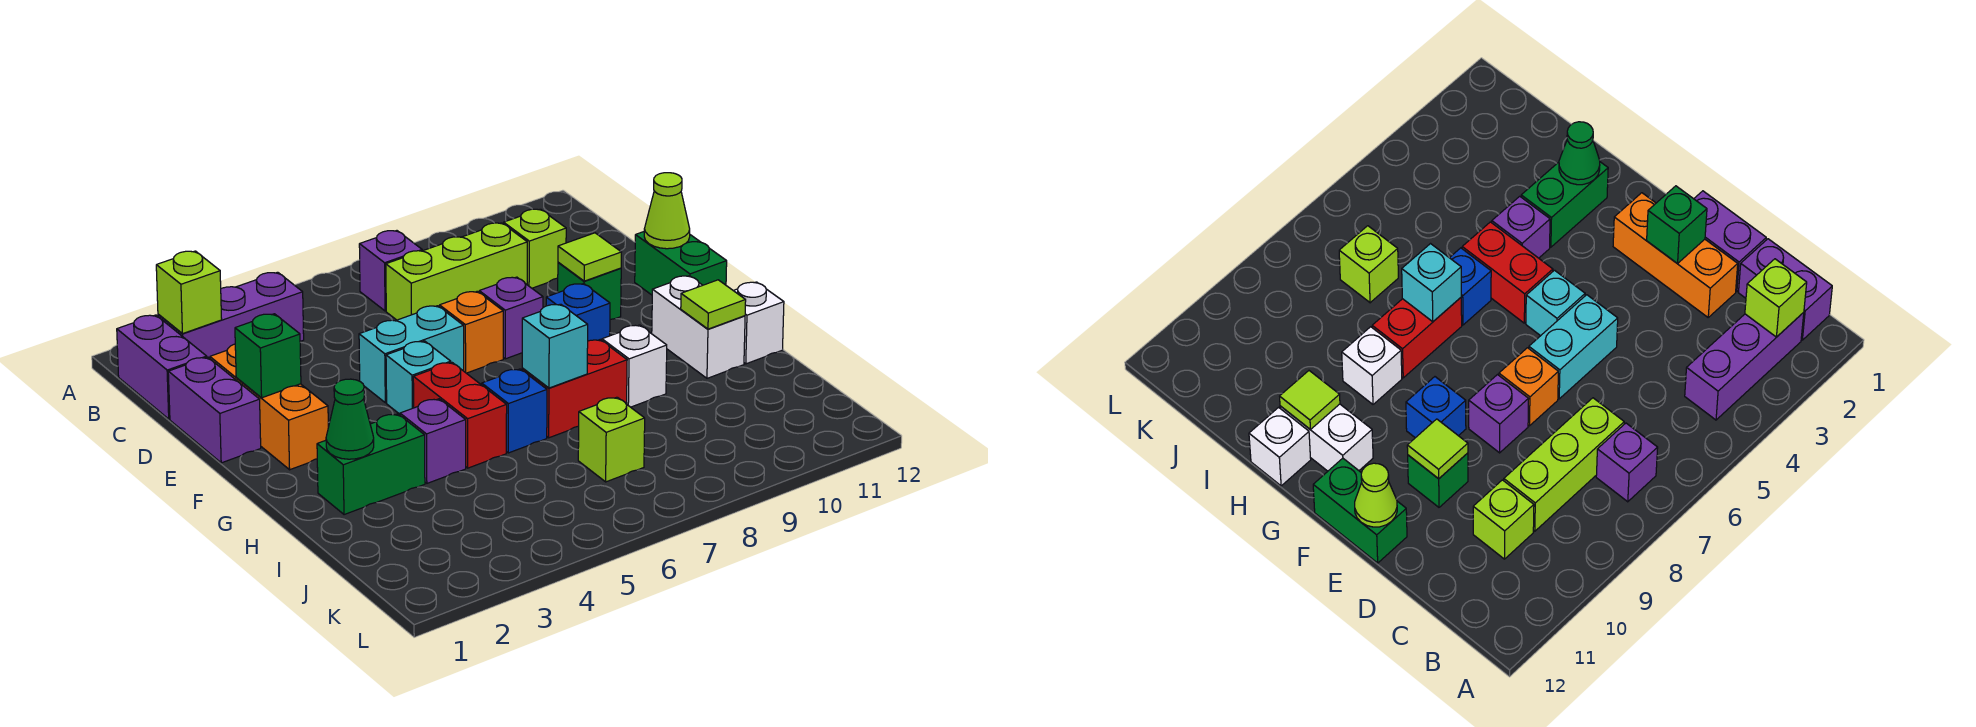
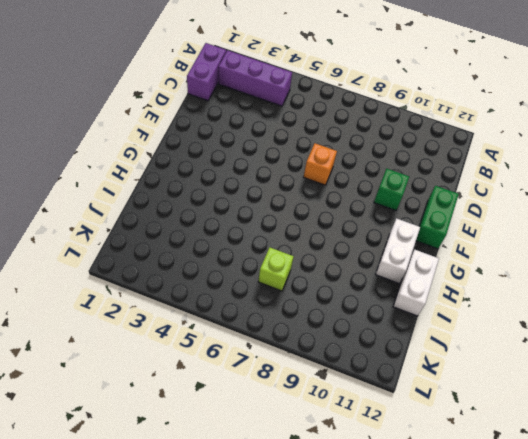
white 1x2 brick [393,250,439,316] -> white 1x1 brick [734,282,784,364]
none -> purple 1x1 brick [359,231,422,311]
none -> lime 1x3 brick [386,223,527,320]
none -> lime 1x1 brick [504,209,566,288]
none -> purple 1x2 brick [168,357,261,463]

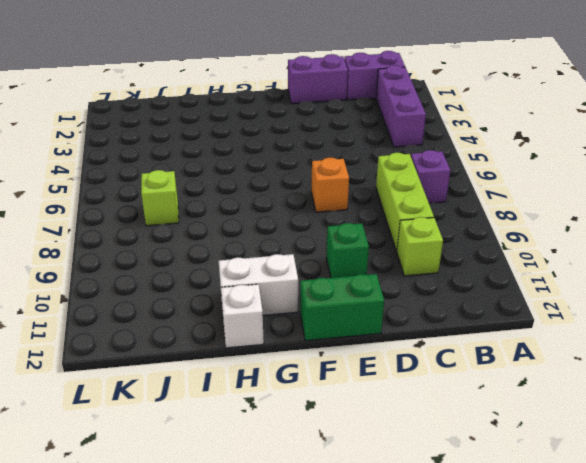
none -> orange 1x3 brick [210,344,328,470]
none -> cyan 1x2 brick [359,306,464,403]
none -> purple 1x1 brick [479,277,543,359]
none -> cyan 1x1 brick [386,341,451,414]

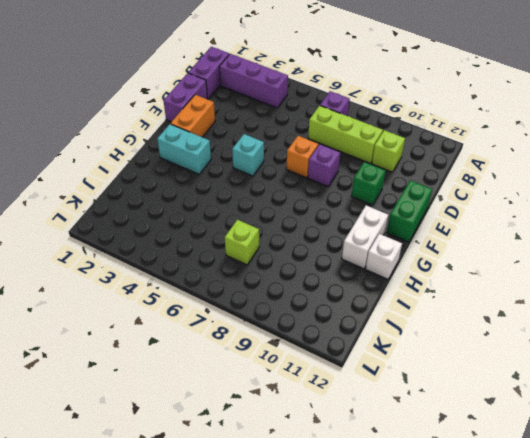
orange 1x2 brick [170,95,215,137] -> orange 1x3 brick [210,344,328,470]
cyan 1x2 brick [157,124,211,174] -> cyan 1x2 brick moved to [359,306,464,403]
none -> blue 1x1 brick [546,284,610,341]
none -> red 1x2 brick [413,362,507,468]
none -> green 1x2 brick [317,414,425,515]
none -> purple 1x1 brick [400,399,466,483]

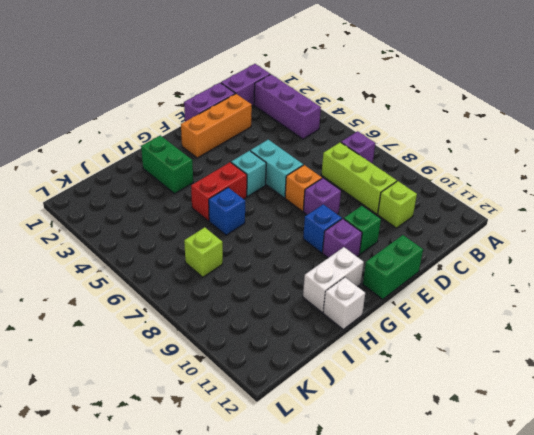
purple 1x1 brick [323,219,362,258] -> purple 1x1 brick moved to [400,399,466,483]
none -> red 1x2 brick [522,340,627,438]
none -> white 1x1 brick [602,325,667,407]
none -> lime 1x1 brick [156,251,222,334]
none -> green 1x1 brick [235,314,301,398]

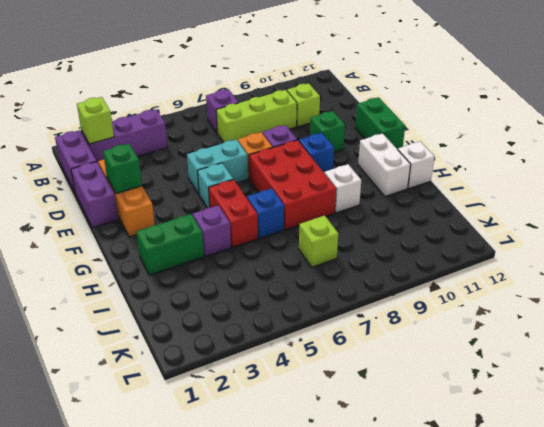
red 2x3 brick [249,140,336,230] -> red 1x2 brick [522,340,627,438]
none -> lime 1x1 tile [558,233,621,281]
none -> lime 1x1 cone [644,173,690,249]
none -> green 1x1 cone [326,379,374,459]
none -> cyan 1x1 brick [522,304,588,388]

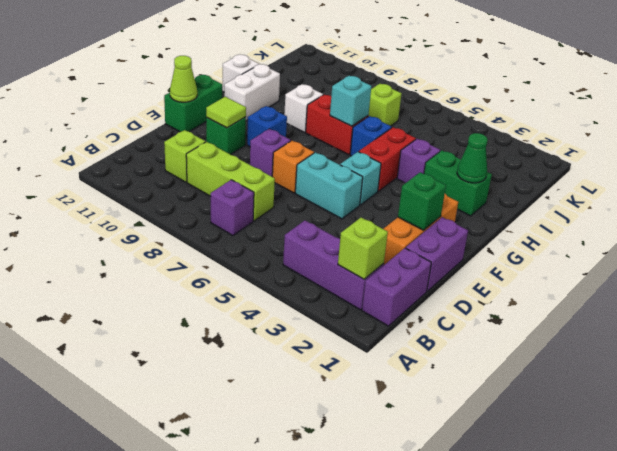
none -> lime 1x1 tile [681,280,746,329]

